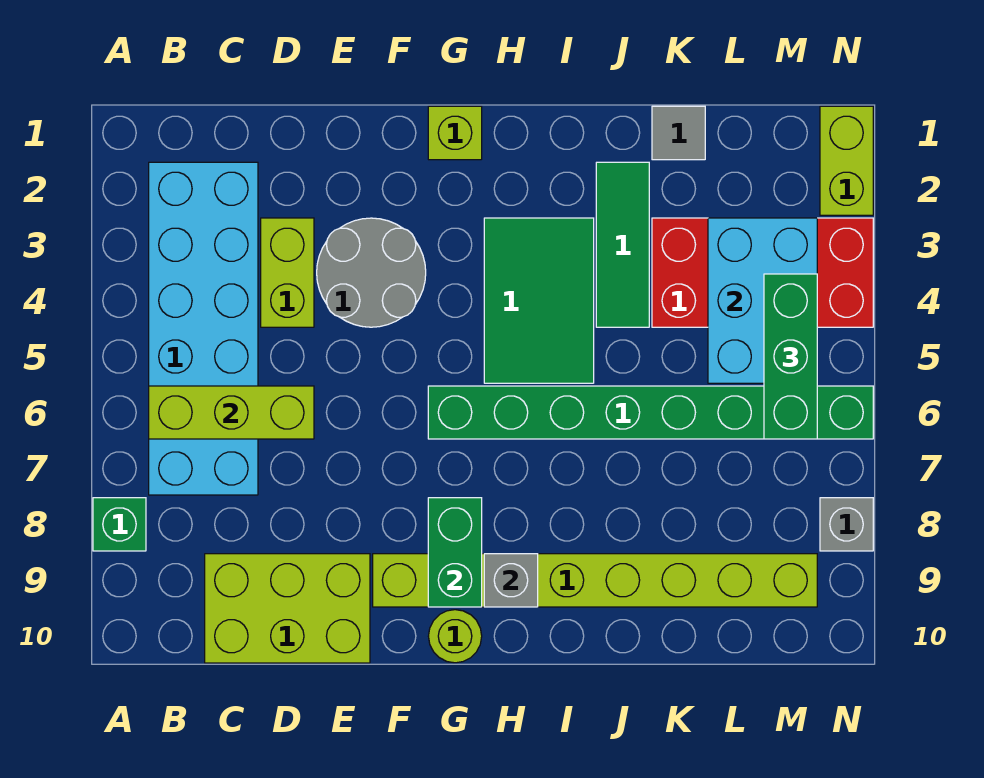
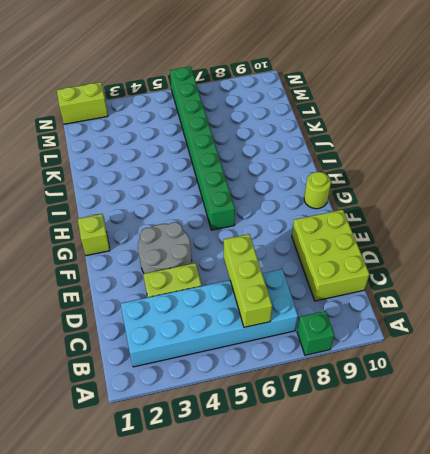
none -> lime 1x8 brick [373,554,817,607]
none -> green 2x3 tile [484,218,594,383]
none -> green 1x3 tile [596,162,649,327]

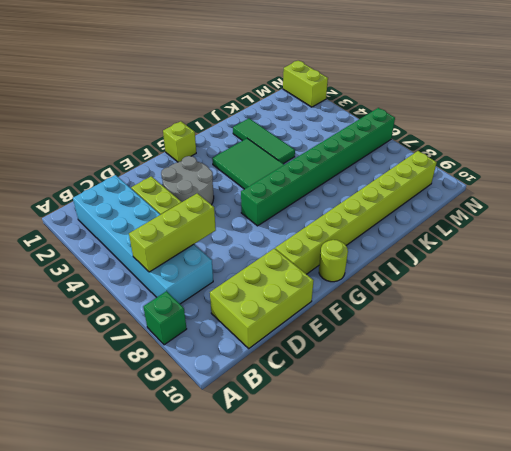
none -> grey 1x1 tile [652,106,705,160]
none -> red 2x4 brick [652,218,873,327]
none -> grey 1x1 brick [820,498,873,551]

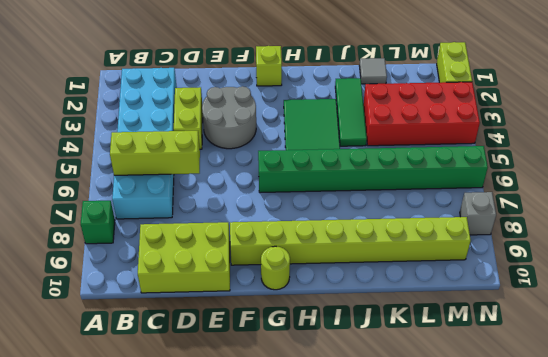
none -> green 1x2 brick [428,498,482,607]
none -> grey 1x1 brick [484,554,538,607]
none -> cyan 2x3 brick [708,218,817,383]

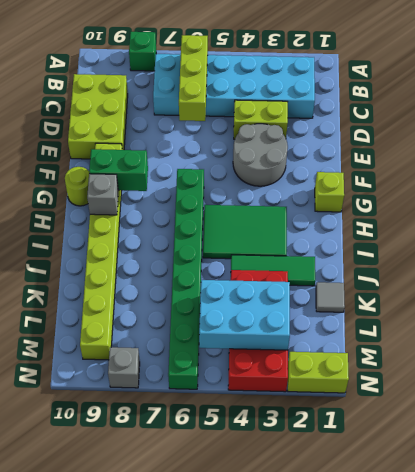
none -> green 1x3 brick [764,274,817,439]

